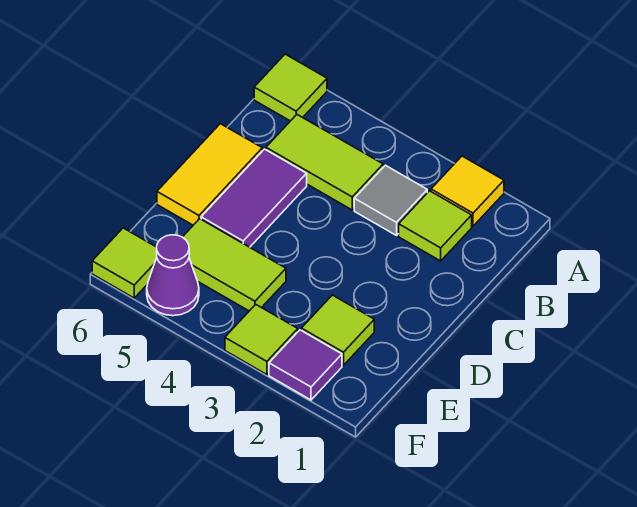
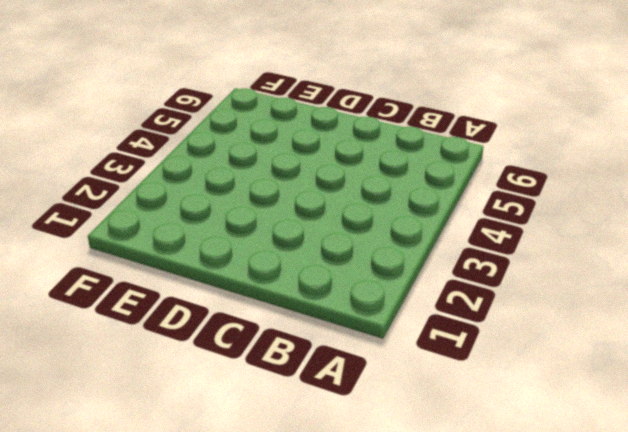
none -> yellow 1x1 tile [431,156,504,226]
none -> lime 1x1 tile [254,54,327,121]
none -> lime 1x1 tile [399,191,472,261]

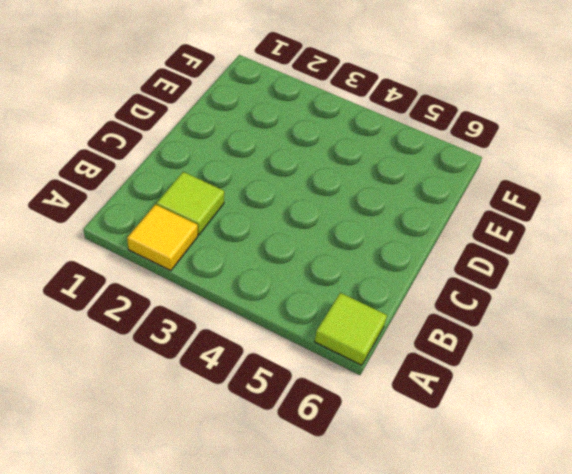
none -> grey 1x1 tile [354,165,427,235]
none -> lime 1x2 tile [266,115,383,210]
none -> purple 1x2 tile [201,149,307,247]

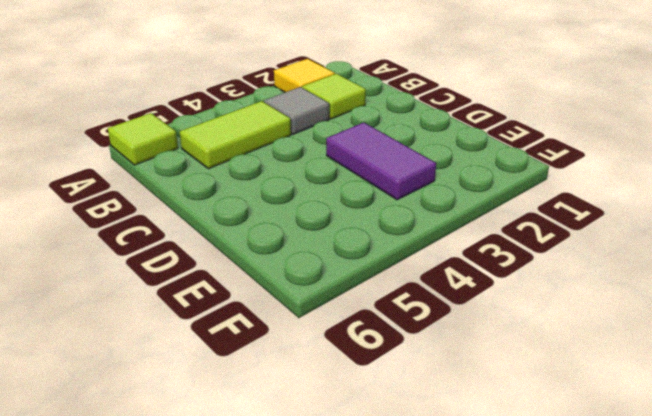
purple 1x2 tile [326,122,436,200] -> purple 1x2 tile moved to [201,149,307,247]
none -> yellow 1x2 tile [157,124,262,225]
none -> lime 1x1 tile [301,295,374,365]
none -> lime 1x2 tile [183,219,286,311]

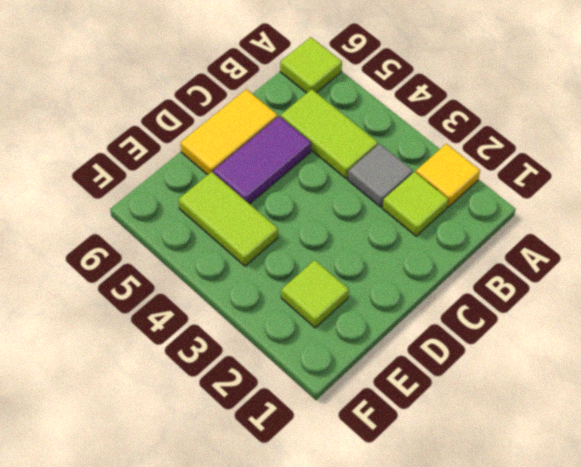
none -> purple 1x1 tile [269,330,342,400]
none -> lime 1x1 tile [225,304,298,375]
none -> purple 1x1 cone [147,235,199,316]

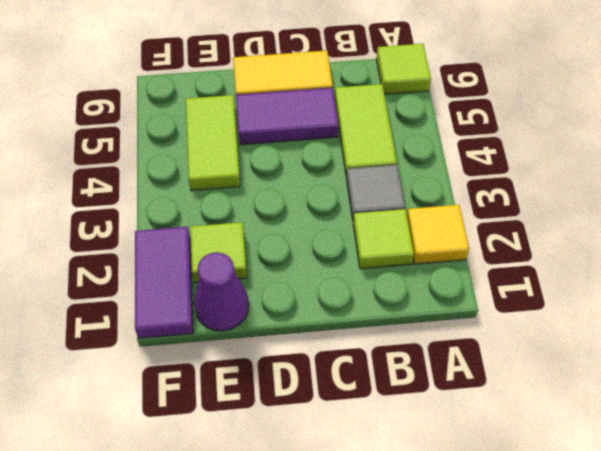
purple 1x1 cone [194,252,249,331] -> purple 1x1 cone moved to [147,235,199,316]
purple 1x2 tile [135,227,193,338] -> purple 1x1 tile [269,330,342,400]
none -> lime 1x1 tile [225,304,298,375]
none -> lime 1x1 tile [92,228,157,298]

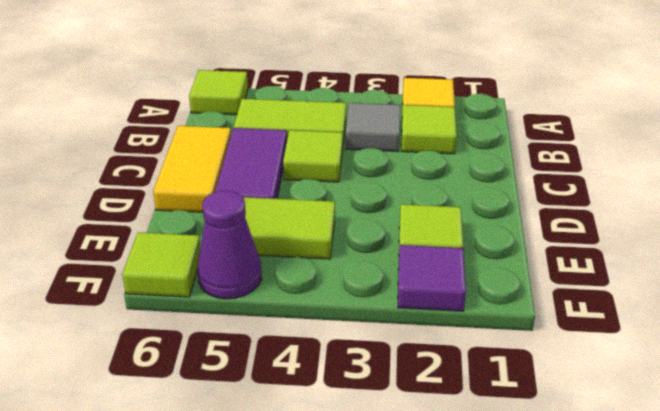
lime 1x1 tile [283,130,343,182] -> lime 1x1 tile moved to [225,304,298,375]

